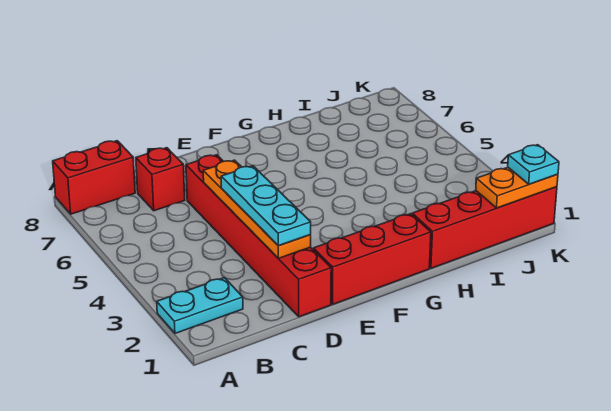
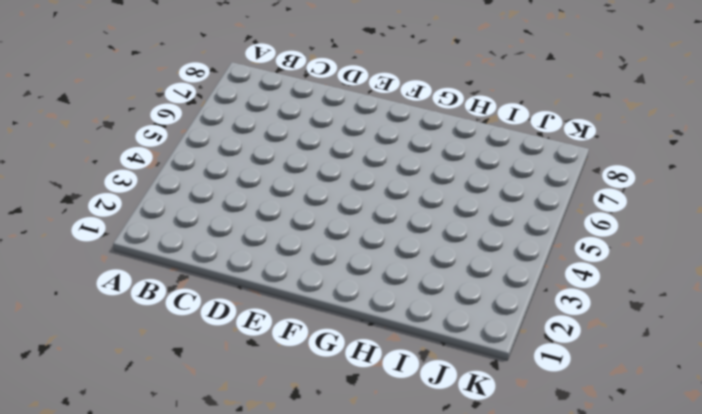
none -> cyan 1x2 plate [157,278,243,333]
none -> red 1x2 brick [53,141,135,214]

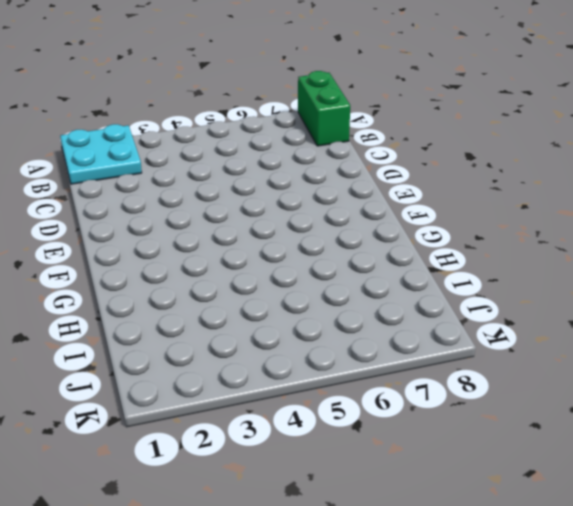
cyan 2x2 plate [60,124,142,184] -> cyan 1x2 plate [157,278,243,333]
green 1x2 brick [298,71,350,146] -> red 1x2 brick [53,141,135,214]
none -> red 1x1 brick [136,148,185,211]
none -> red 1x6 brick [186,155,331,317]

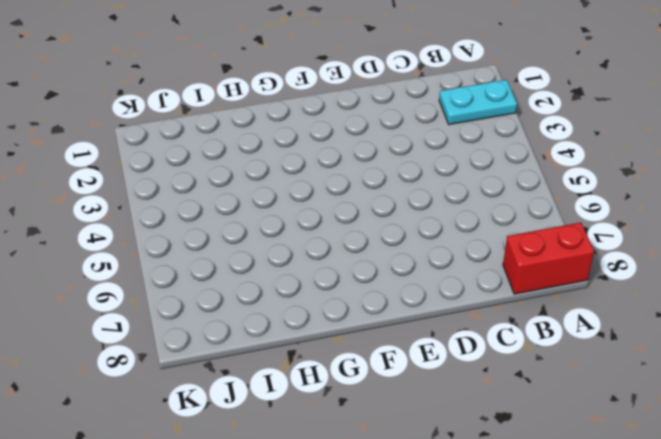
none -> red 1x1 brick [136,148,185,211]
none -> red 1x6 brick [186,155,331,317]

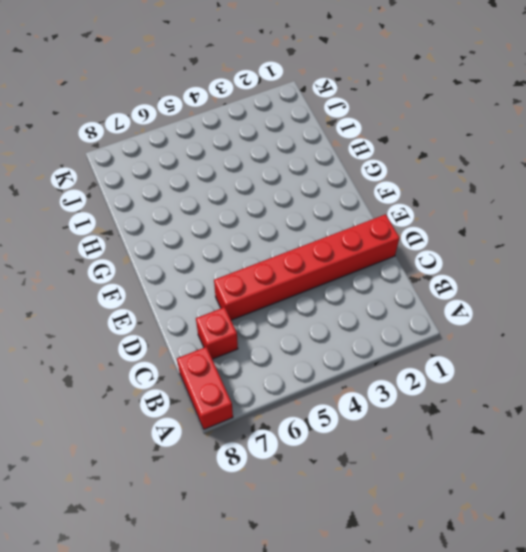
none -> cyan 1x2 plate [157,278,243,333]
none -> red 1x3 brick [313,214,431,304]

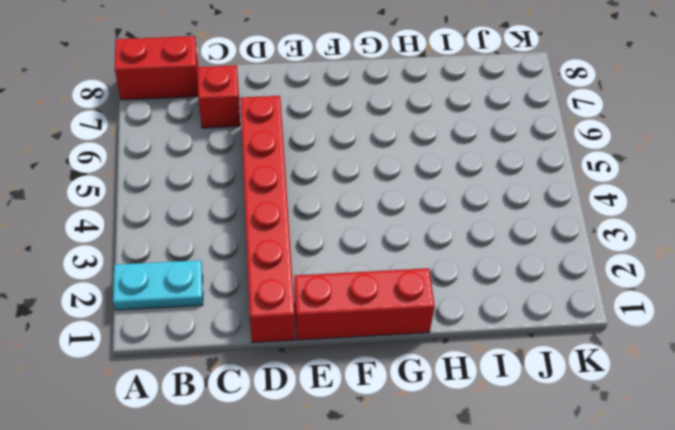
none -> red 1x4 brick [412,187,557,268]
none -> orange 1x4 plate [203,160,311,258]

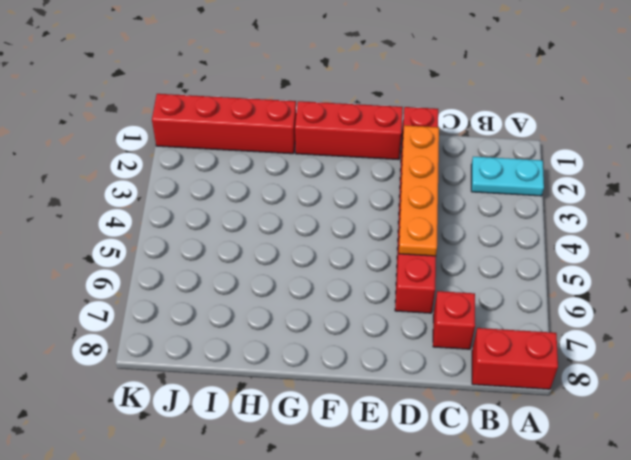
none -> orange 1x2 plate [476,167,558,208]
none -> cyan 1x3 plate [221,166,311,246]

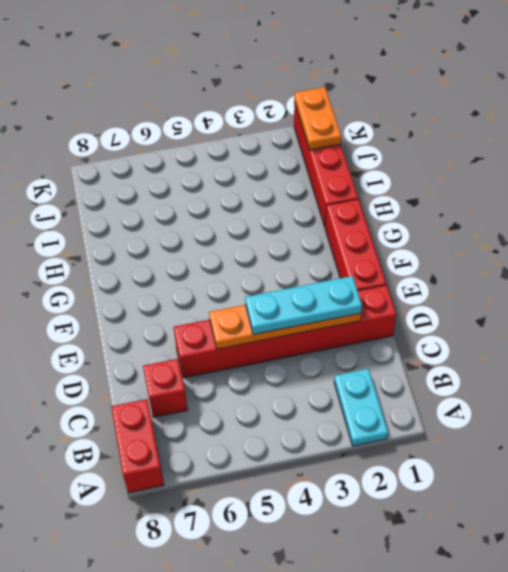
none -> cyan 1x1 plate [508,145,559,184]

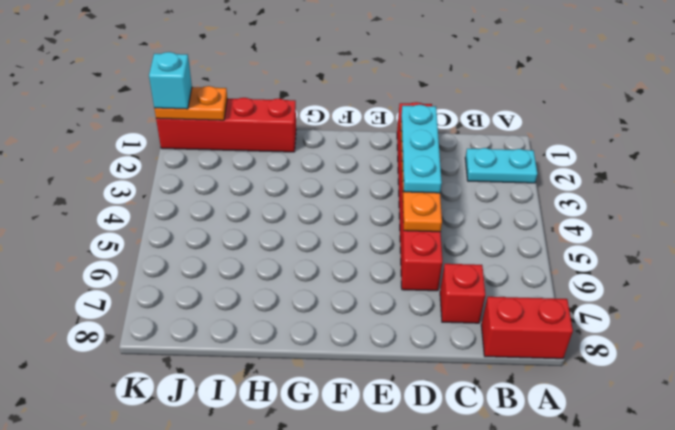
cyan 1x1 brick [149,52,192,109] -> cyan 1x1 plate [508,145,559,184]
none -> red 1x3 brick [313,214,431,304]

